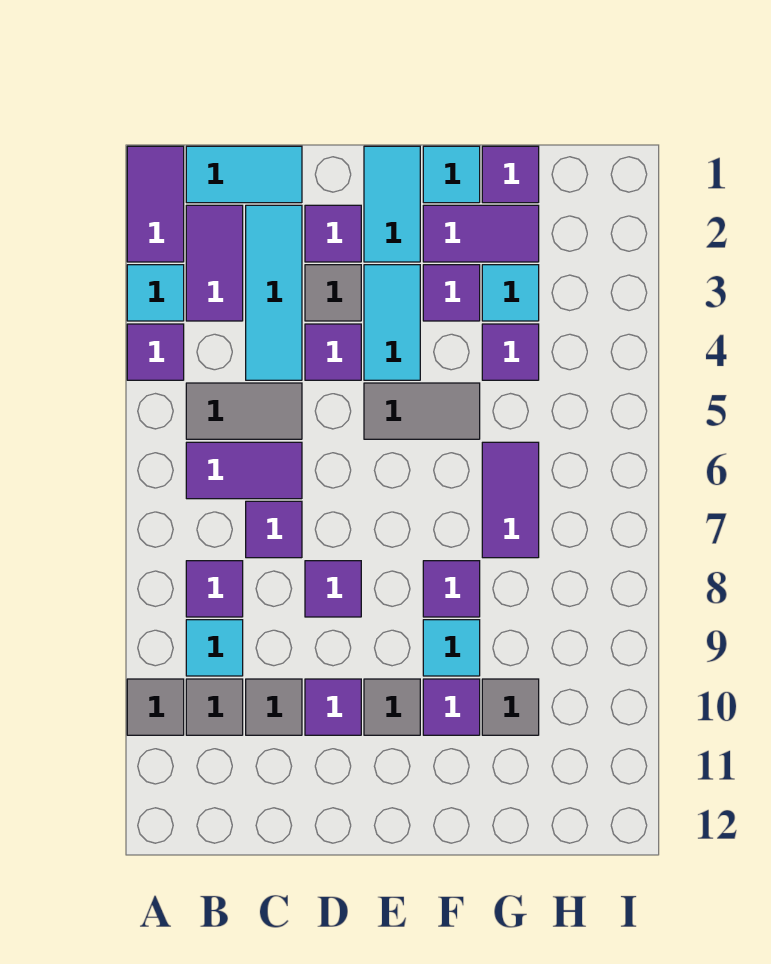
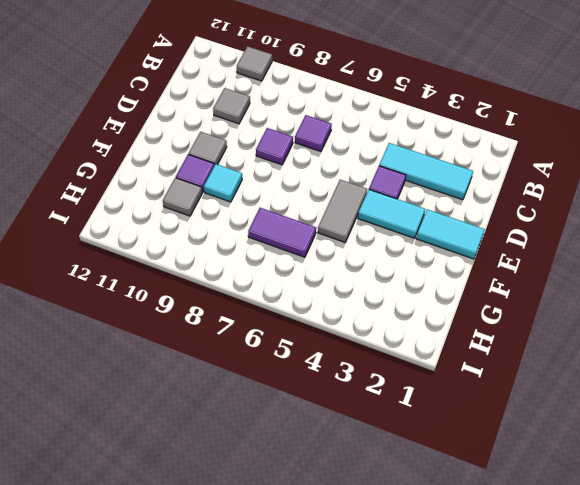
none -> purple 1x2 tile [127,146,184,262]
none -> cyan 1x1 tile [127,265,184,321]
none -> purple 1x1 tile [127,324,184,380]
none -> cyan 1x2 tile [186,146,302,203]

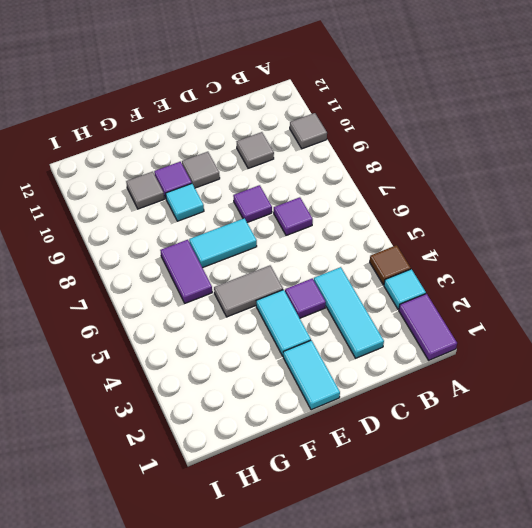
brown 1x1 tile [370,245,411,285] -> purple 1x1 tile [127,324,184,380]
cyan 1x2 tile [189,218,257,268] -> cyan 1x2 tile moved to [186,146,302,203]
none -> purple 1x2 tile [186,205,243,321]
none -> grey 1x2 tile [186,383,302,439]
none -> purple 1x2 tile [186,442,302,499]
none -> purple 1x1 tile [186,561,243,617]

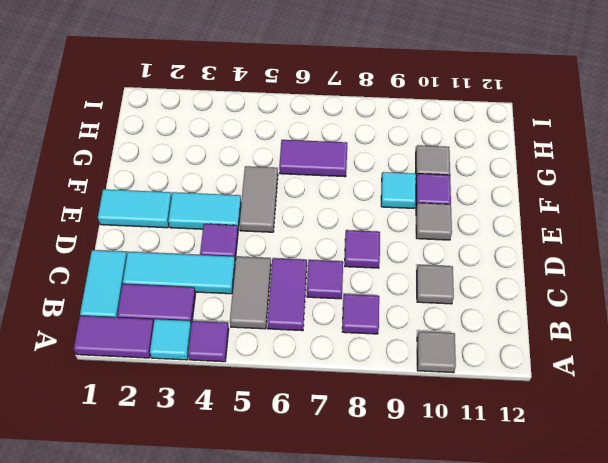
none -> cyan 1x1 tile [186,620,243,676]
none -> grey 1x1 tile [186,679,243,735]
none -> purple 1x1 tile [305,205,361,262]
none -> grey 1x1 tile [305,265,361,321]

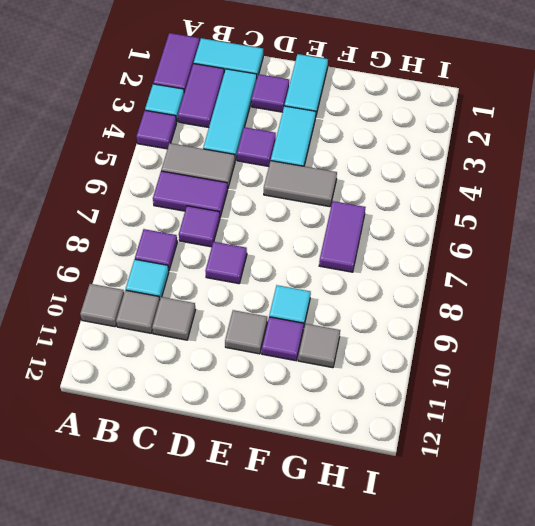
none -> grey 1x1 tile [305,265,361,321]
none -> purple 1x1 tile [305,679,361,735]
none -> cyan 1x1 tile [423,146,480,203]
none -> purple 1x2 tile [423,205,539,262]

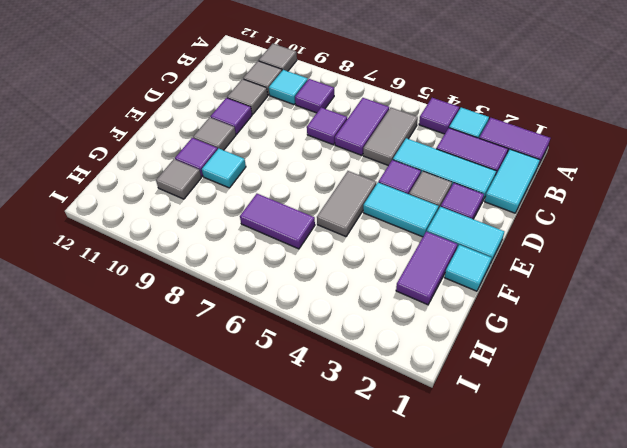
none -> purple 1x1 tile [305,561,361,617]
none -> purple 1x1 tile [423,265,480,321]
none -> purple 1x1 tile [423,561,480,617]
none -> purple 1x1 tile [482,146,539,203]

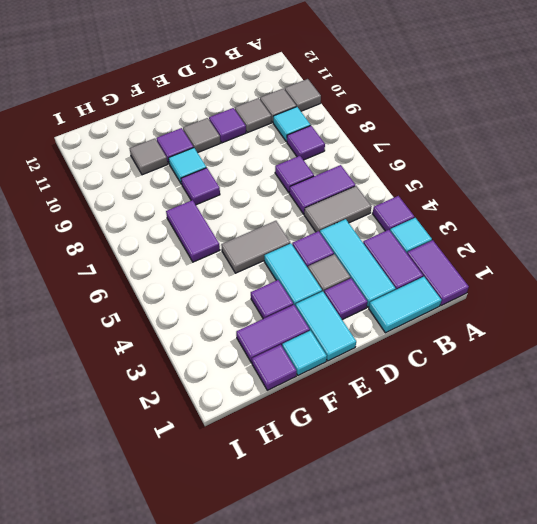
none -> purple 1x1 tile [305,561,361,617]
none -> cyan 1x1 tile [482,265,539,321]
none -> purple 1x1 tile [482,324,539,380]

